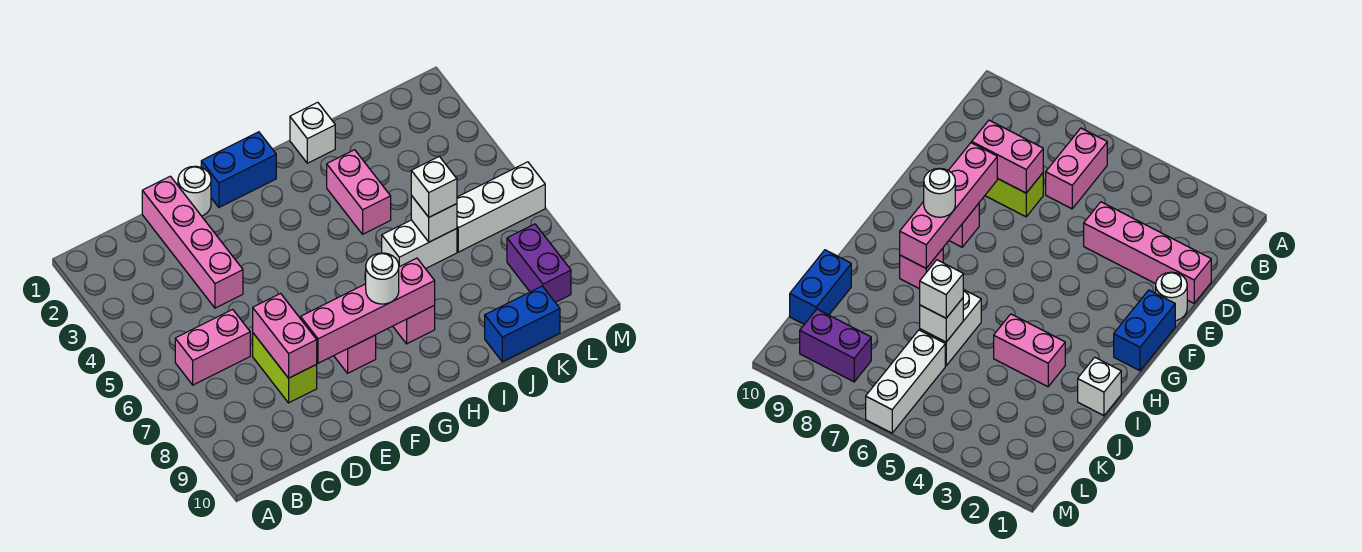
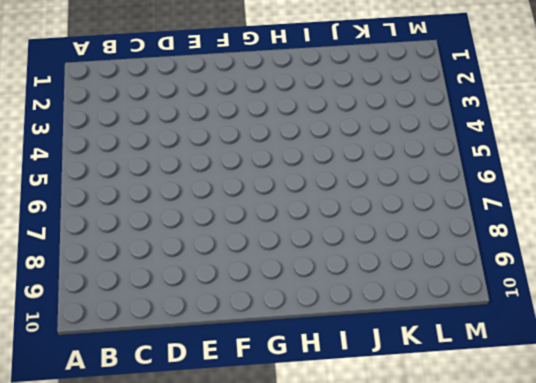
none -> pink 1x2 brick [175,309,250,385]
none -> pink 1x4 brick [142,176,243,308]
none -> lime 1x2 brick [253,333,317,403]

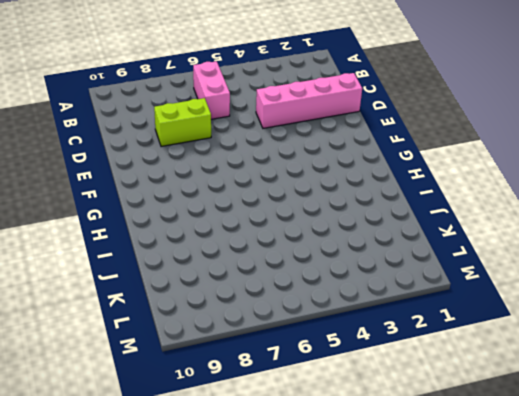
none -> white 1x1 round brick [178,166,211,216]
none -> blue 1x2 brick [201,132,276,207]
none -> pink 1x1 brick [334,335,376,373]

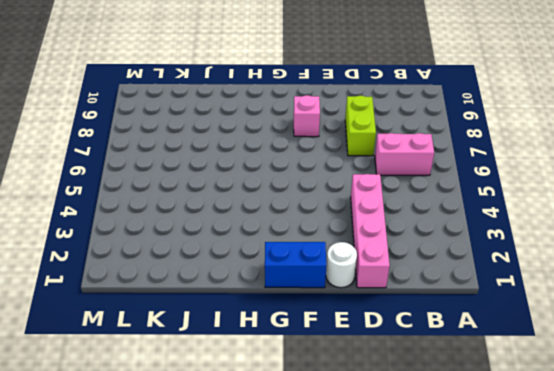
none -> pink 1x1 brick [393,305,435,344]
none -> white 1x1 brick [290,102,335,163]
none -> pink 1x2 brick [327,150,391,234]

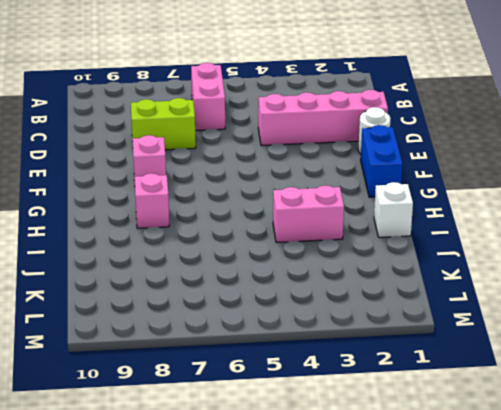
none -> white 1x2 brick [382,220,457,269]
none -> blue 1x2 brick [485,286,560,362]
none -> white 1x3 brick [457,162,545,252]

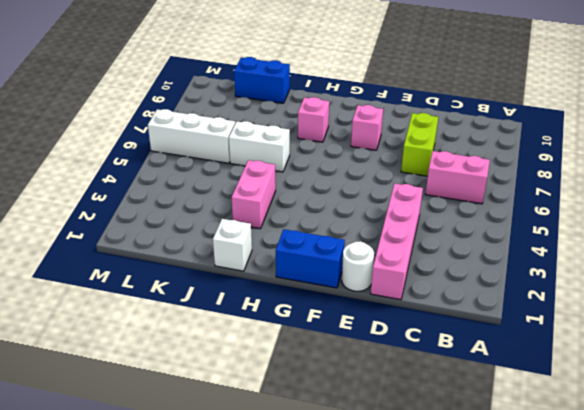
none -> purple 1x2 brick [507,224,571,302]
none -> pink 1x2 brick [253,294,317,378]
none -> pink 1x4 brick [301,258,435,363]

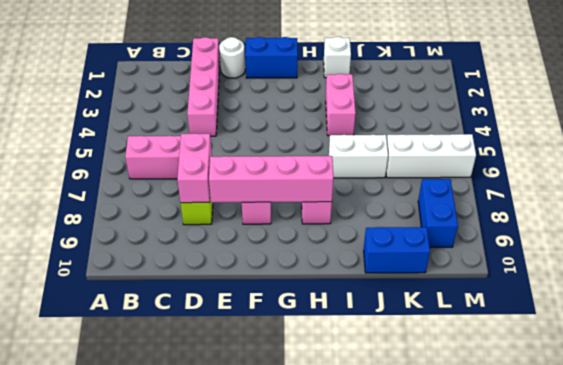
blue 1x2 brick [418,179,458,248] -> purple 1x2 brick [507,224,571,302]
none -> white 1x1 brick [411,196,457,242]
none -> white 1x1 round brick [366,253,399,304]
none -> white 1x1 brick [411,156,457,217]

